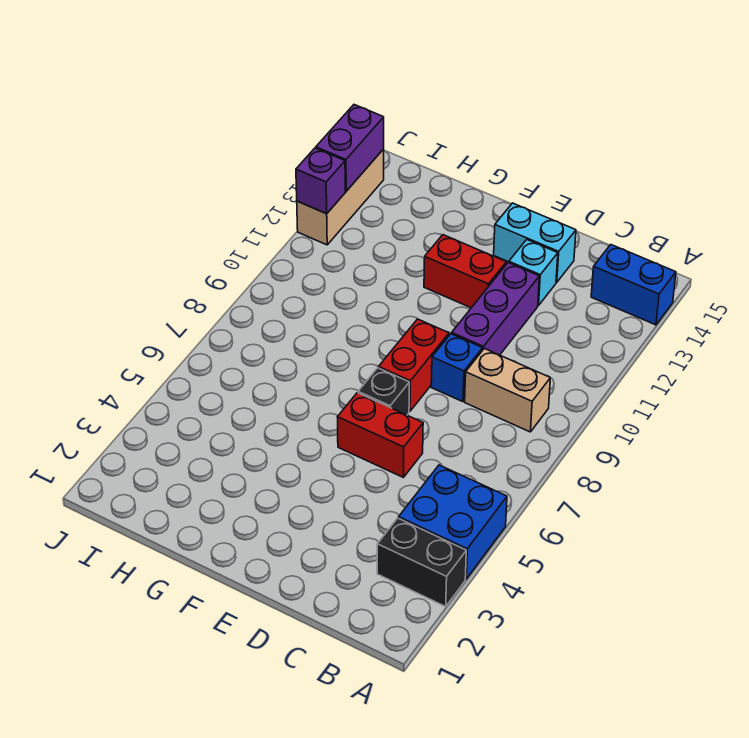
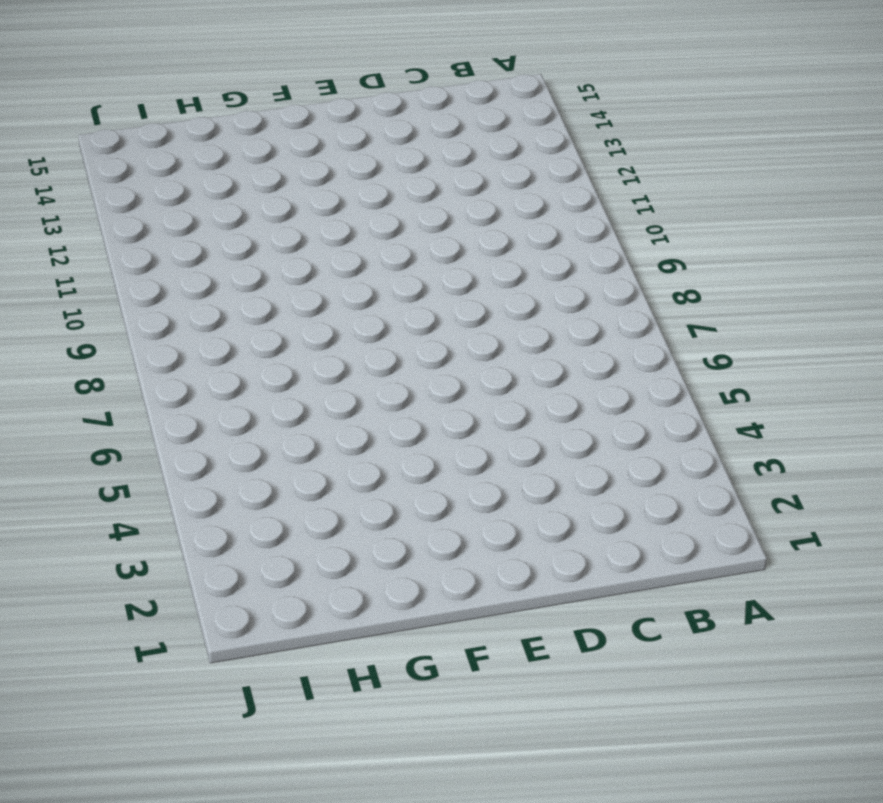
none -> black 1x2 brick [377,518,466,606]
none -> blue 2x2 brick [399,465,507,579]
none -> blue 1x2 brick [591,245,676,325]

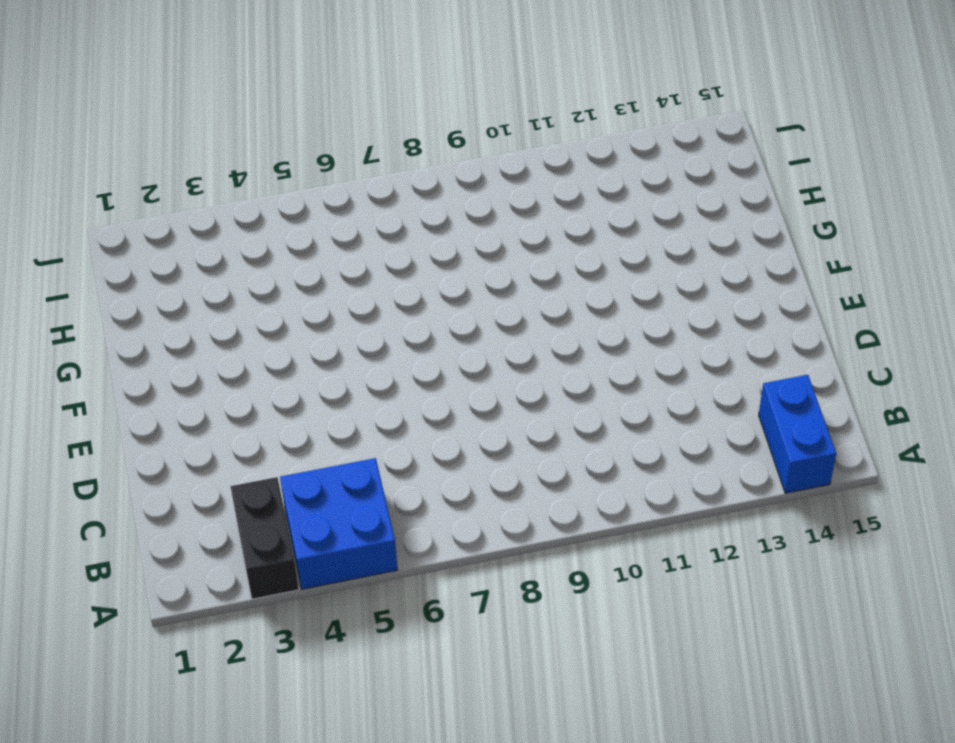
none -> tan 1x2 brick [465,349,550,432]
none -> red 1x2 brick [337,393,423,477]
none -> blue 1x1 brick [431,334,483,402]

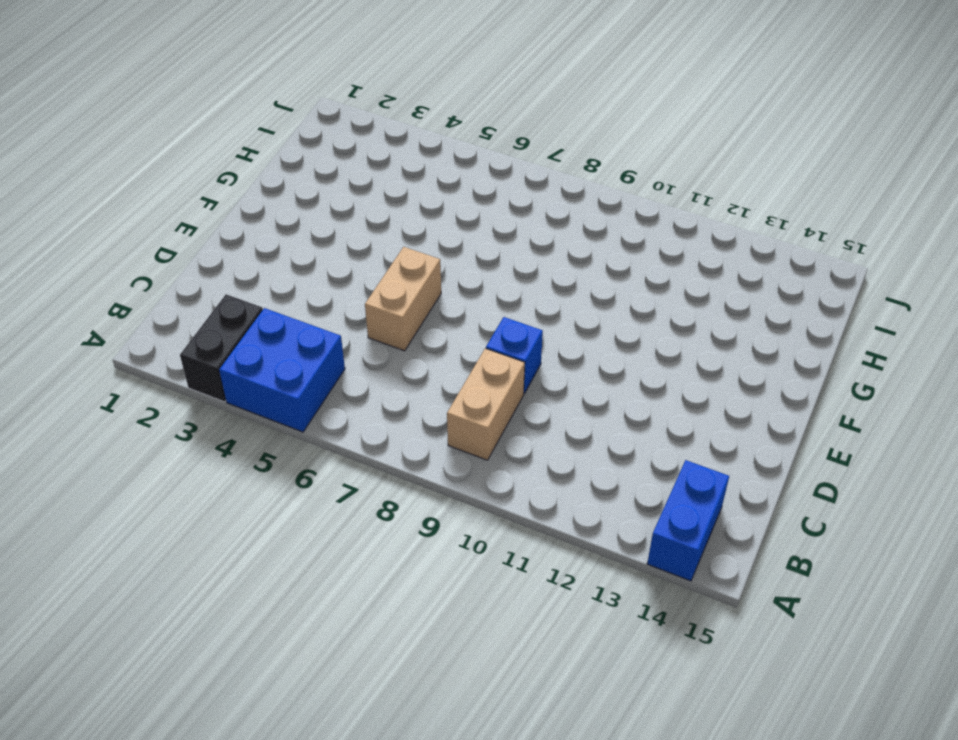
tan 1x2 brick [365,247,441,351] -> red 1x2 brick [337,393,423,477]
none -> purple 1x3 brick [452,263,539,355]
none -> cyan 1x1 brick [509,240,558,306]
none -> cyan 1x2 brick [494,203,576,282]

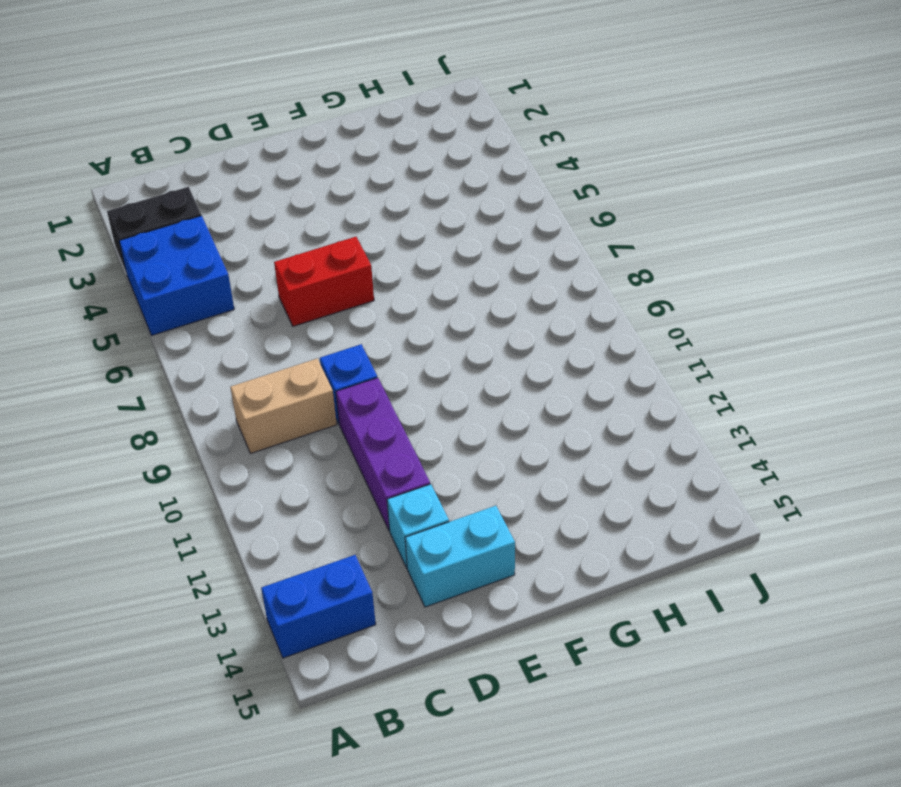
none -> black 1x1 brick [358,368,409,415]
none -> red 1x2 brick [379,319,449,411]
none -> red 1x2 brick [424,235,506,308]

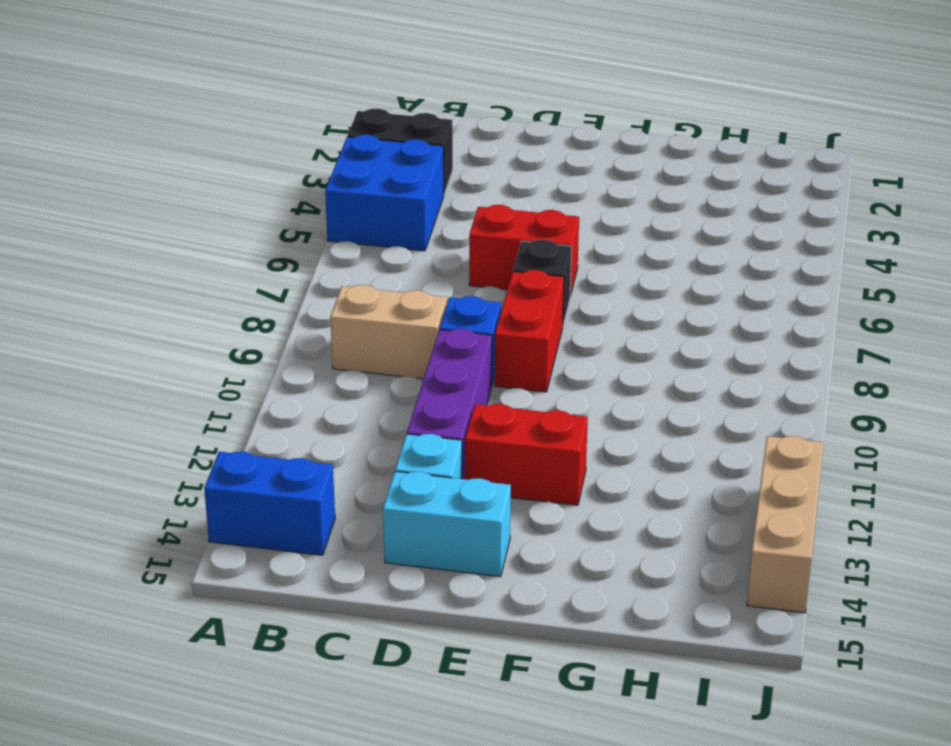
none -> purple 1x1 brick [296,148,345,214]
none -> purple 1x2 brick [316,105,384,191]

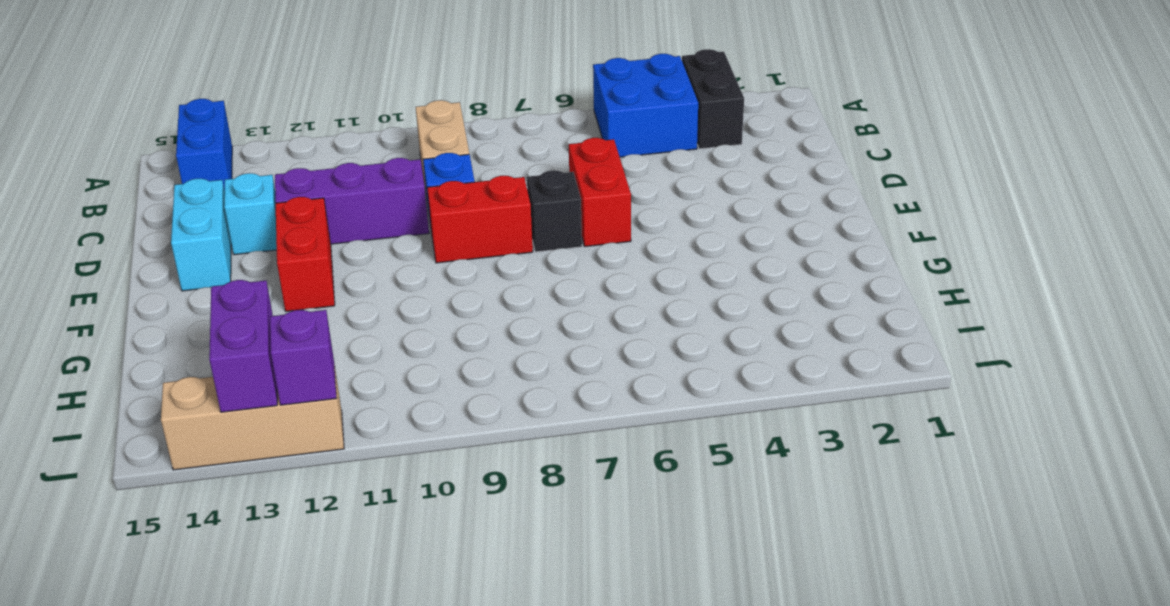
purple 1x2 brick [209,280,277,412] -> purple 1x2 brick turned to [316,105,384,191]

